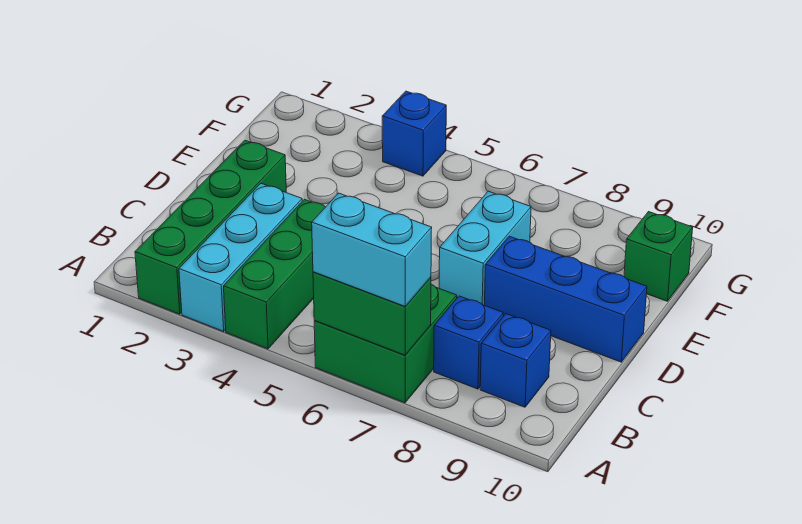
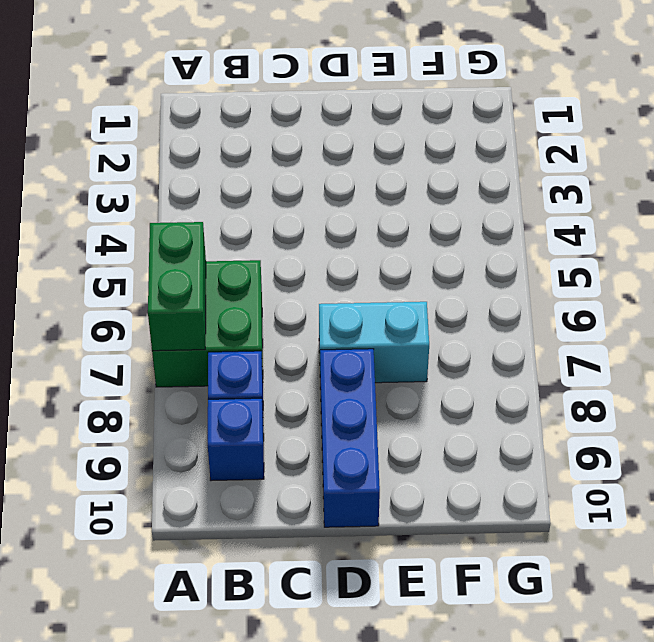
none -> green 1x4 brick [135,140,286,314]
none -> cyan 1x3 brick [179,184,302,331]
none -> green 1x3 brick [223,199,325,349]

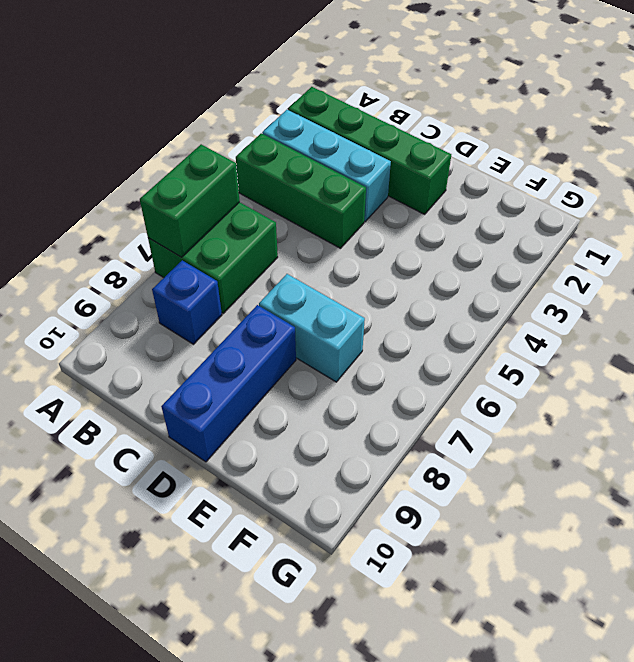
none -> blue 1x1 brick [480,314,551,407]
none -> green 1x1 brick [624,212,693,301]
none -> blue 1x1 brick [382,91,446,176]

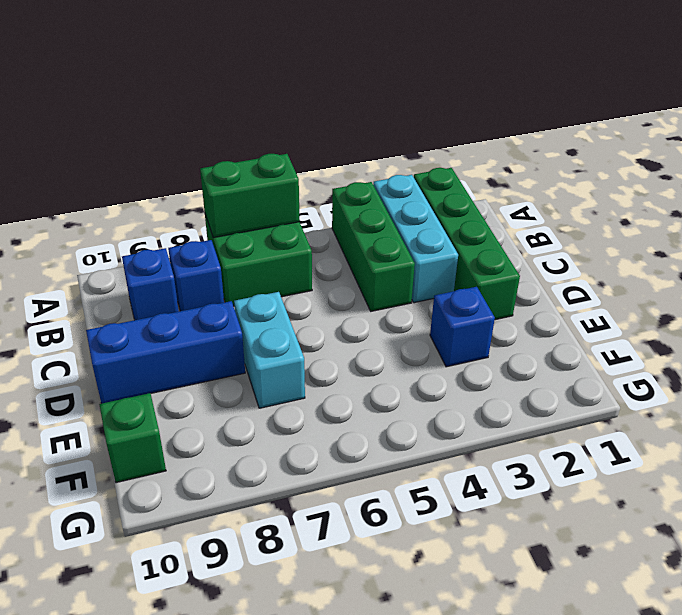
blue 1x1 brick [430,287,495,367] -> blue 1x1 brick moved to [382,91,446,176]
none -> cyan 1x2 brick [312,193,432,306]

